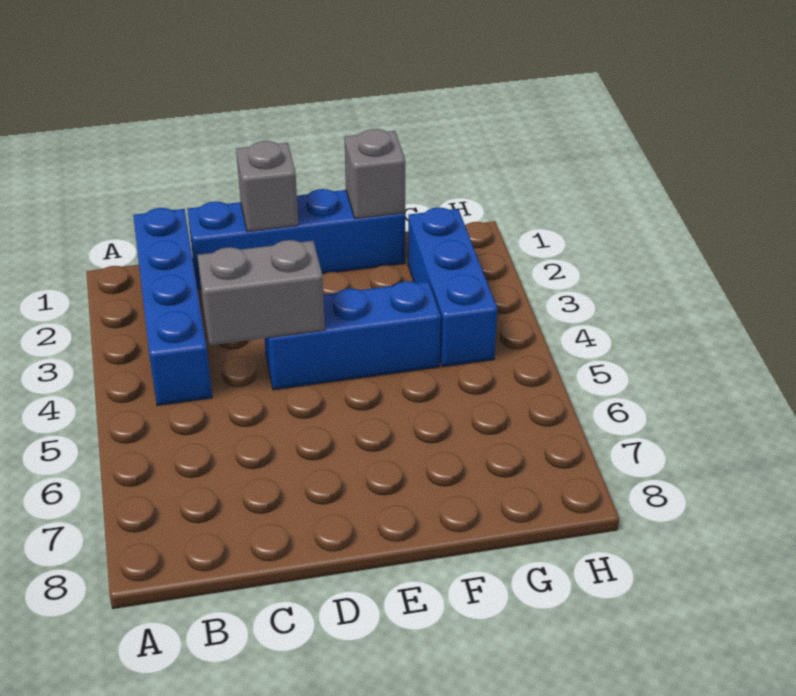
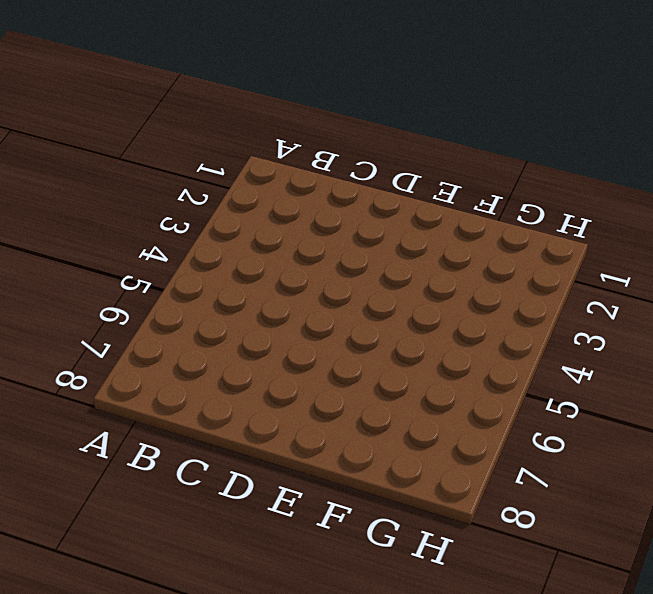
none -> blue 1x4 brick [133,208,212,406]
none -> blue 1x4 brick [187,189,405,289]

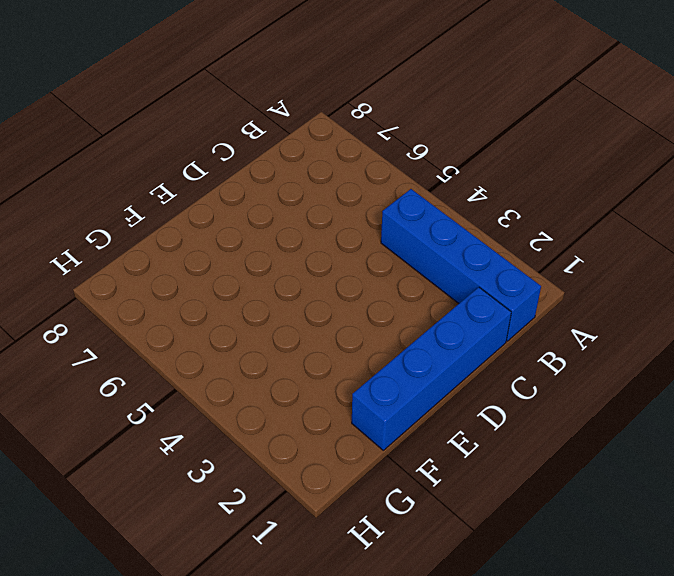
none -> blue 1x3 brick [264,281,441,390]
none -> blue 1x3 brick [408,208,497,367]

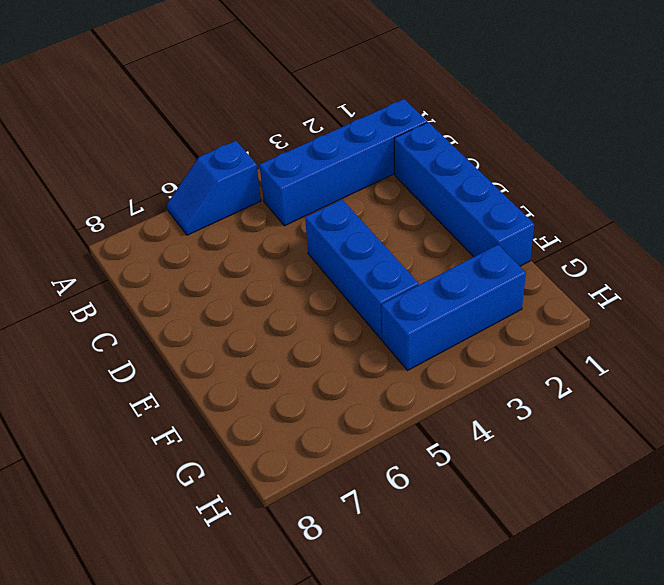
blue 1x2 slope [167,141,261,235] -> none
none -> grey 1x2 brick [197,240,325,345]
none -> grey 1x1 brick [236,141,298,232]

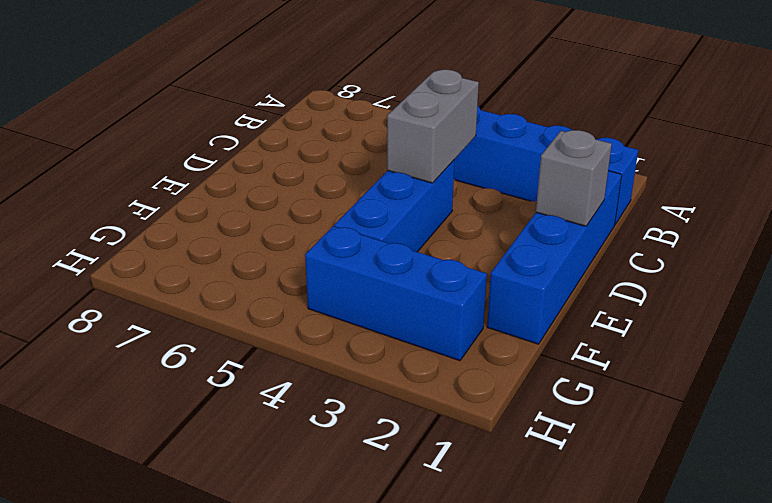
none -> grey 1x1 brick [344,129,405,219]

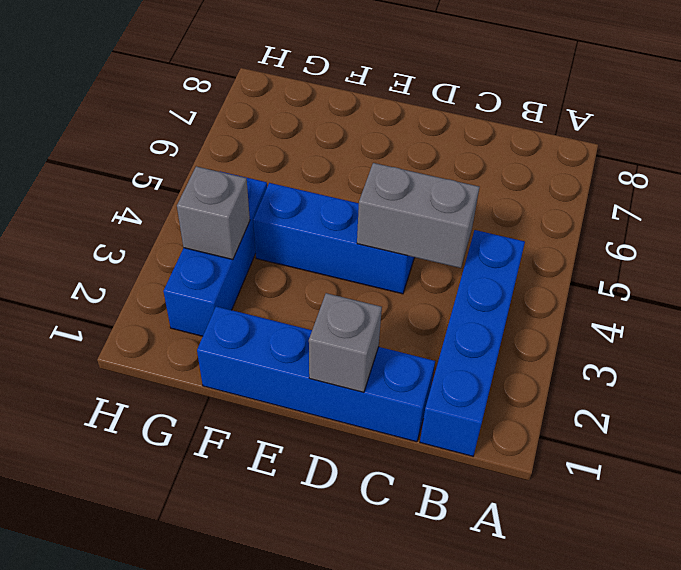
grey 1x1 brick [177,166,250,260] -> grey 1x1 brick moved to [344,129,405,219]

